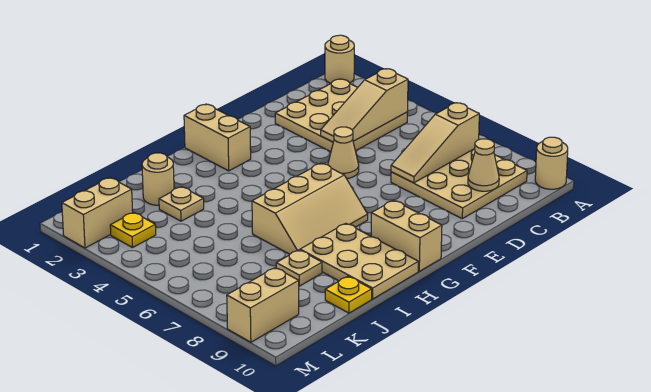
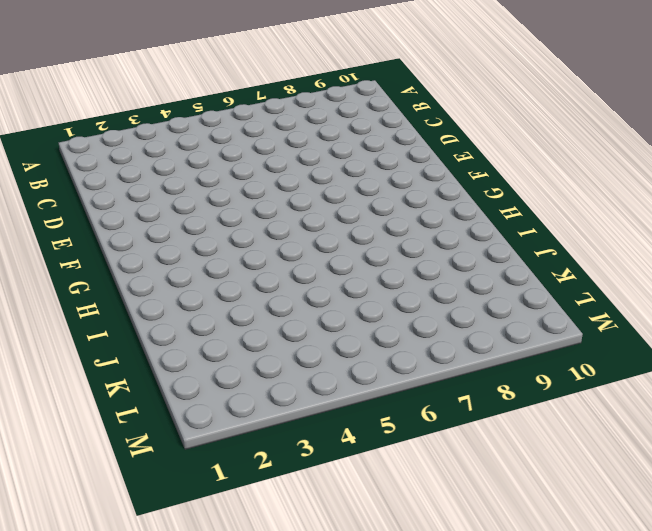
none -> tan 1x1 round brick [325,35,354,83]
none -> tan 1x1 round brick [535,137,568,189]
none -> tan 3x3 plate [275,79,408,152]

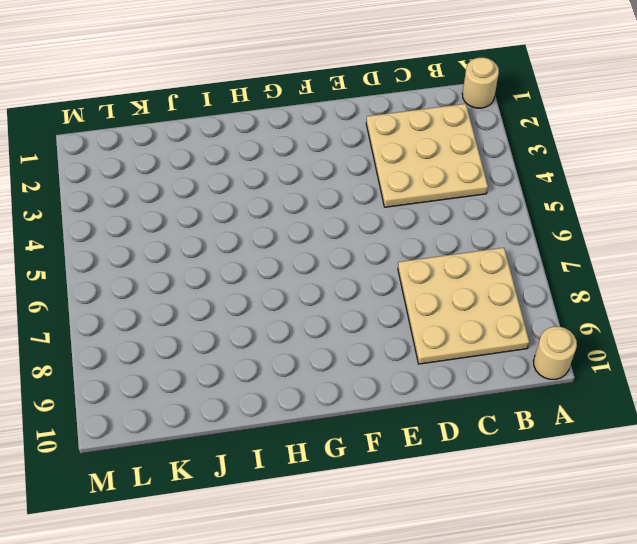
none -> tan 1x1 cone [328,127,359,179]
none -> tan 1x2 brick [184,104,251,171]
none -> tan 2x3 slope [252,163,368,254]

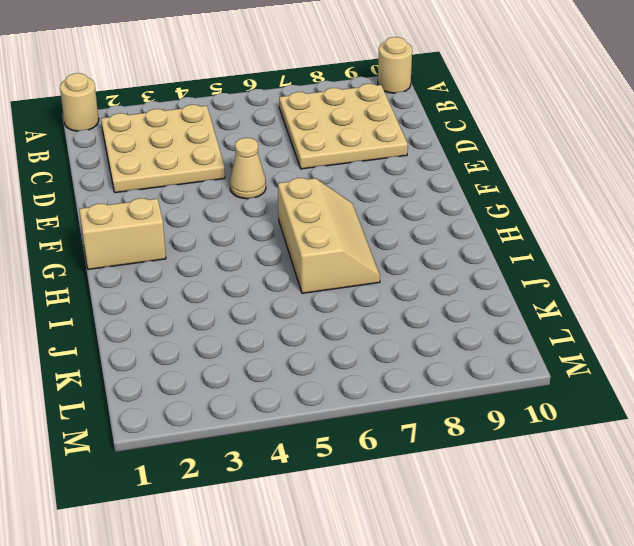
none -> tan 1x2 brick [371,200,442,271]
none -> tan 2x3 plate [300,223,418,299]
none -> tan 1x1 round brick [142,153,174,205]

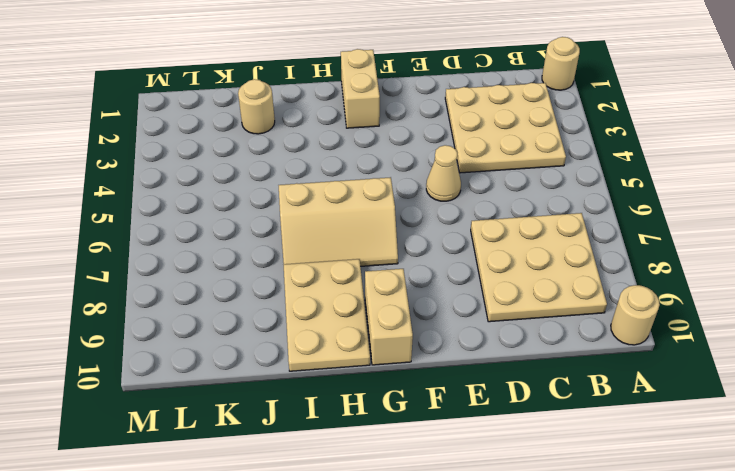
none -> tan 1x1 plate [159,187,204,221]
none -> tan 1x1 plate [276,250,322,286]
none -> yellow 1x1 plate [325,276,372,313]

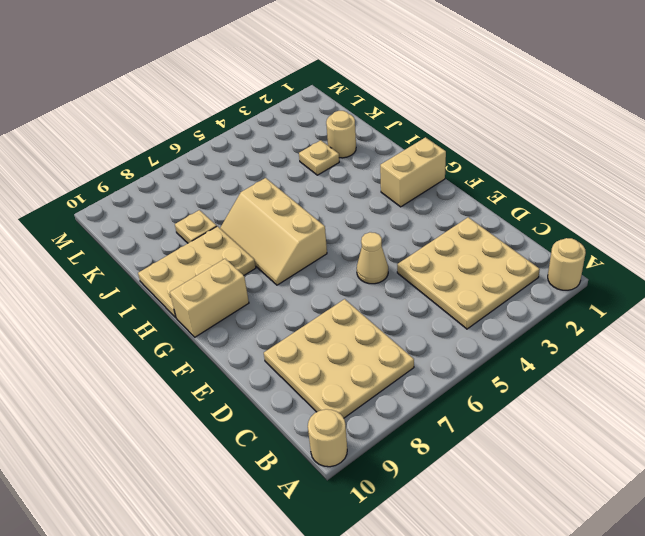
none -> yellow 1x1 plate [325,276,372,313]
none -> tan 1x2 brick [62,178,133,248]
none -> yellow 1x1 plate [110,212,156,248]

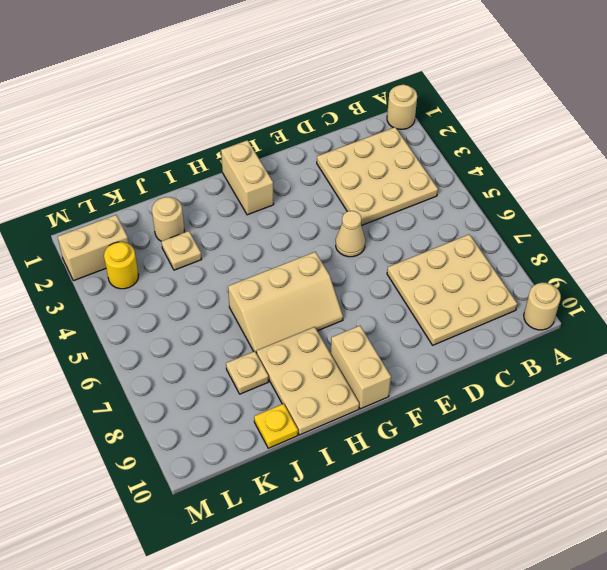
yellow 1x1 round brick [104,242,138,289] -> yellow 1x1 plate [110,212,156,248]
none -> tan 1x2 brick [227,268,299,342]
none -> tan 1x3 slope [321,69,408,142]
none -> tan 1x3 slope [391,103,479,183]

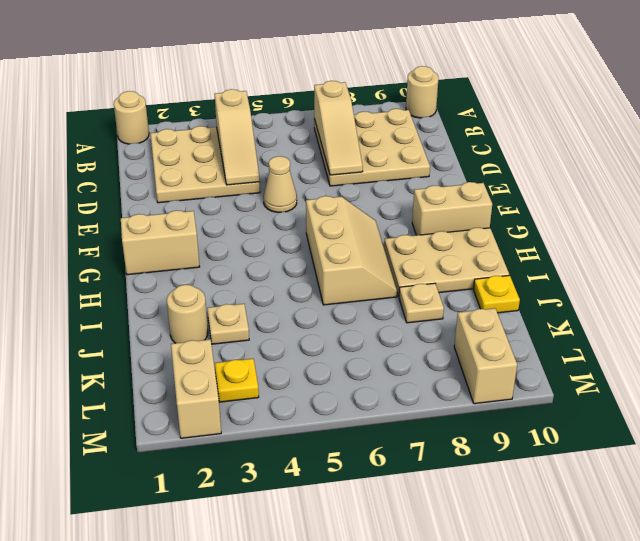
none -> tan 1x1 cone [468,139,499,191]

